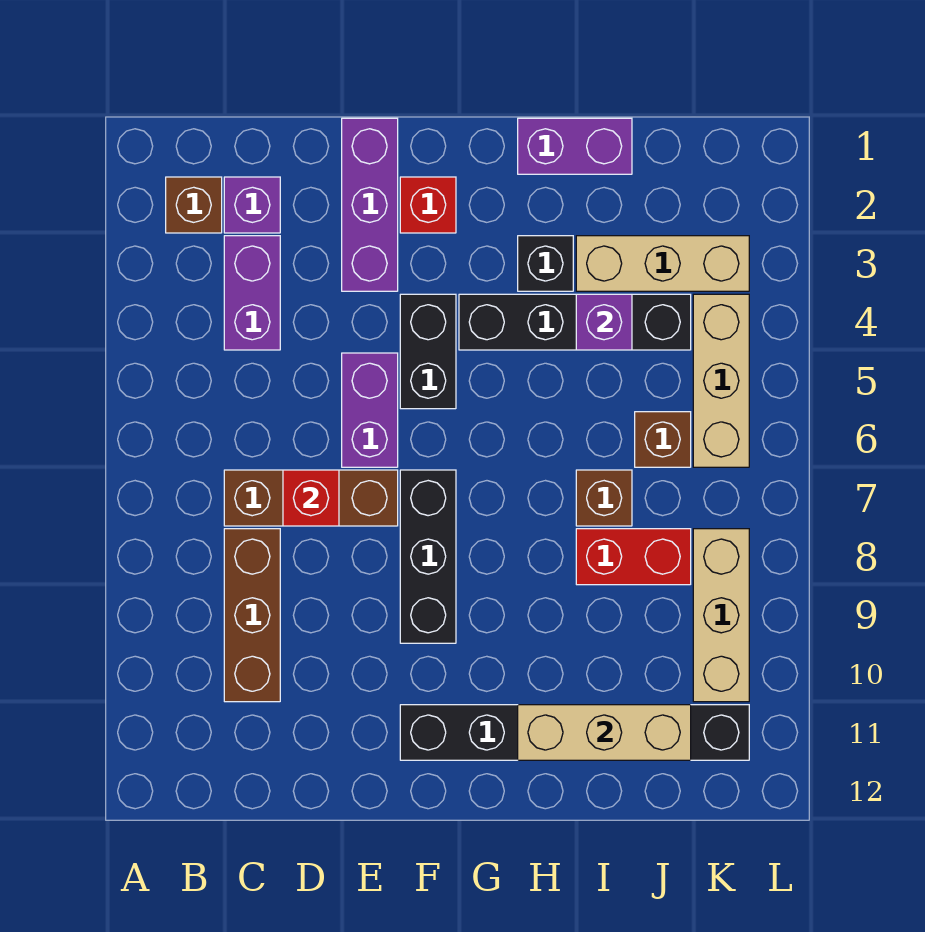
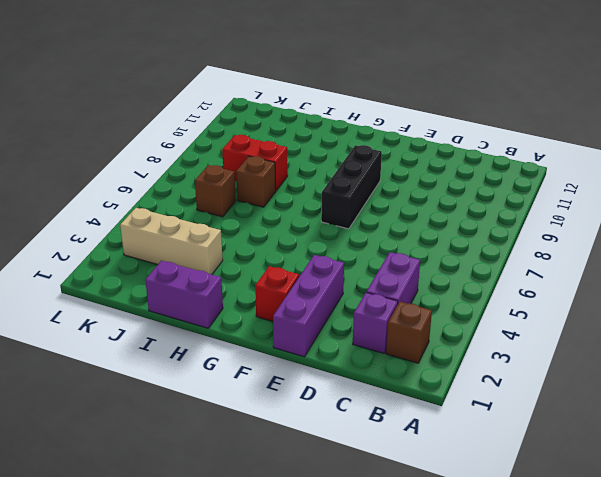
none -> brown 1x3 brick [224,470,398,526]
none -> brown 1x3 brick [224,529,280,702]
none -> purple 1x2 brick [342,353,398,467]

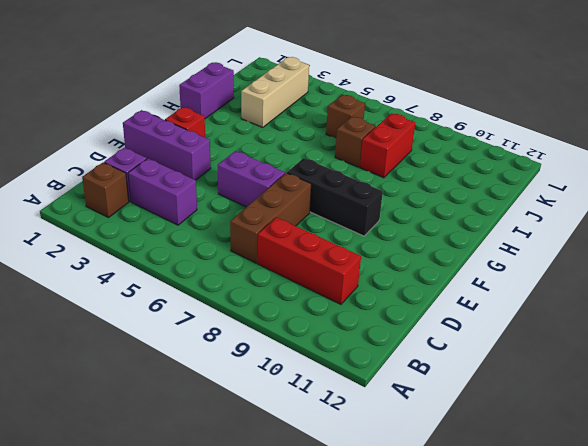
red 1x3 brick [257,217,361,304] -> brown 1x3 brick [224,529,280,702]
none -> black 1x2 brick [400,294,456,409]
none -> black 1x6 brick [400,705,749,760]
none -> black 1x4 brick [459,294,691,350]

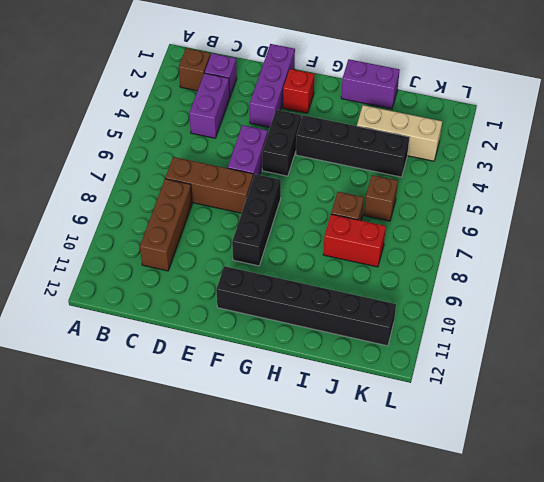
none -> black 1x1 brick [518,236,573,291]
none -> tan 1x3 brick [693,294,749,467]
none -> tan 1x3 brick [693,529,749,702]

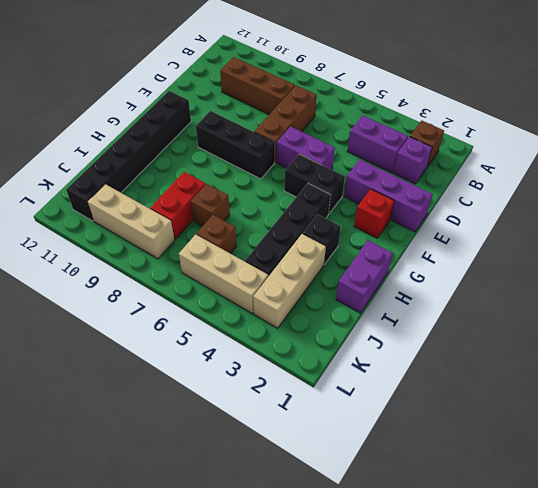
none -> red 1x1 brick [283,470,339,526]
none -> tan 1x3 brick [518,705,691,760]
none -> purple 1x1 brick [576,294,632,350]

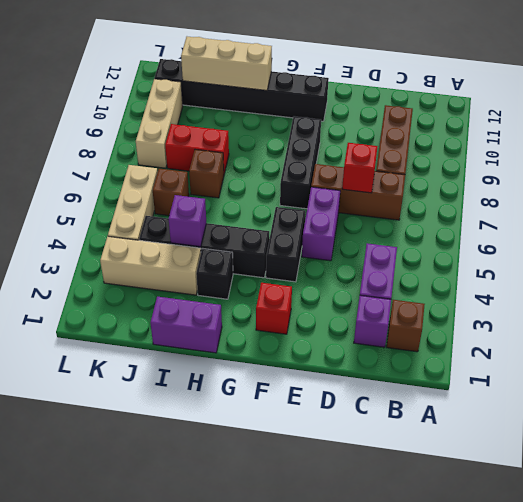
none -> purple 1x3 brick [342,118,398,291]

